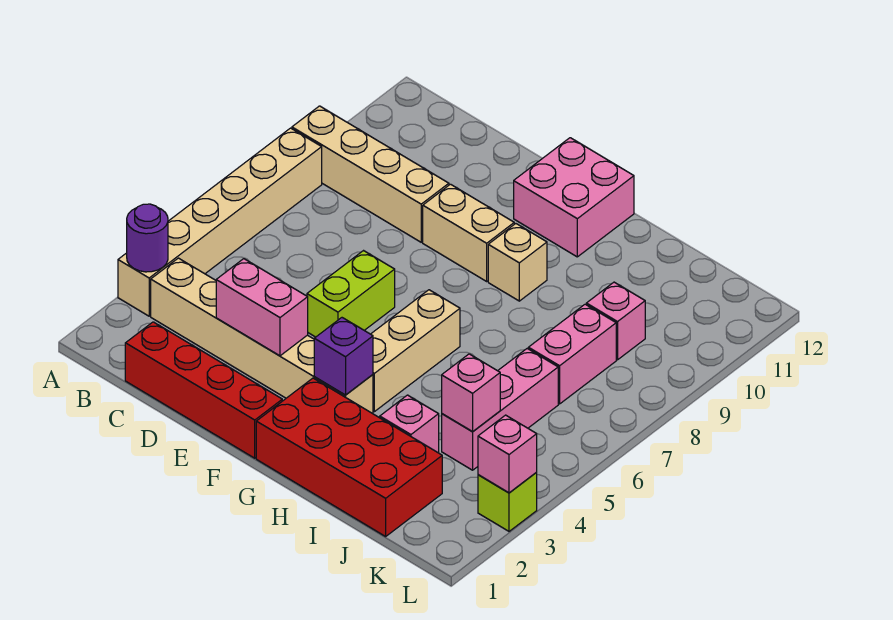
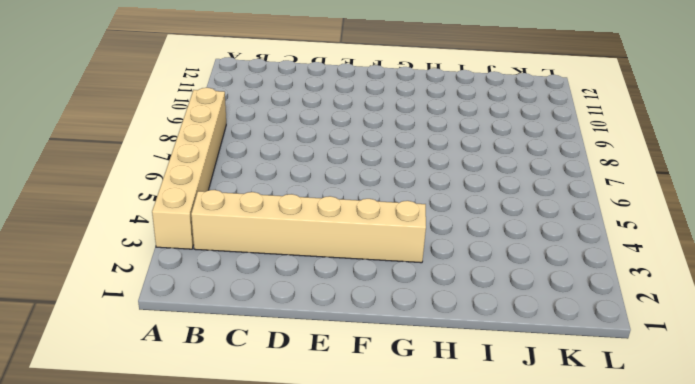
none -> tan 1x4 brick [292,106,449,242]
none -> red 1x4 brick [125,322,282,458]
none -> lime 1x2 brick [307,251,395,337]

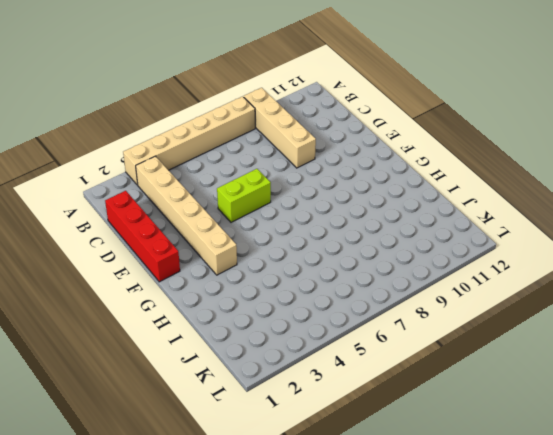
none -> tan 1x2 brick [423,184,514,281]
none -> pink 2x2 brick [514,138,634,257]
none -> red 2x4 brick [256,378,442,536]

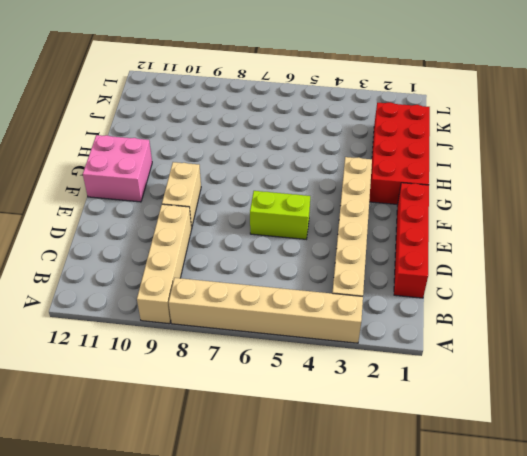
none -> tan 1x3 brick [371,290,460,412]
none -> tan 1x1 brick [488,224,547,301]
none -> pink 1x1 brick [380,395,439,452]

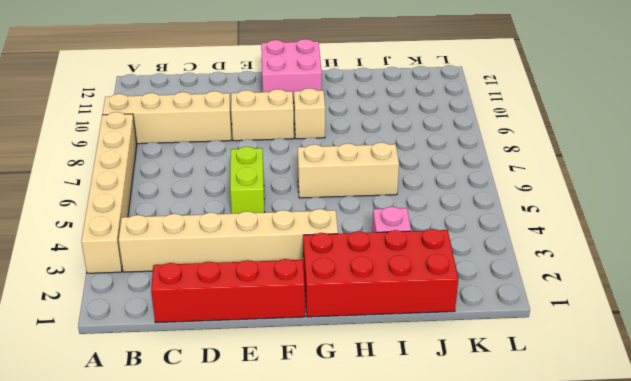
tan 1x3 brick [298,142,399,198] -> tan 1x3 brick turned to [371,290,460,412]
none -> pink 1x3 brick [442,349,558,470]
none -> pink 1x2 brick [528,304,616,404]
none -> pink 1x1 brick [586,282,645,360]

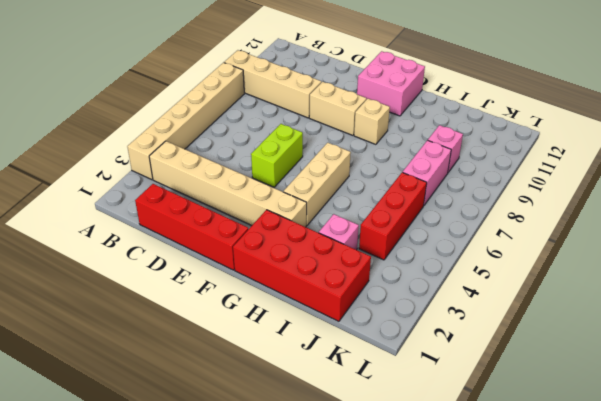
red 1x3 brick [359,172,427,260] -> pink 1x3 brick [442,349,558,470]
none -> lime 1x1 brick [478,473,537,531]
none -> purple 1x1 round brick [127,204,168,272]
none -> pink 1x2 brick [216,259,308,356]

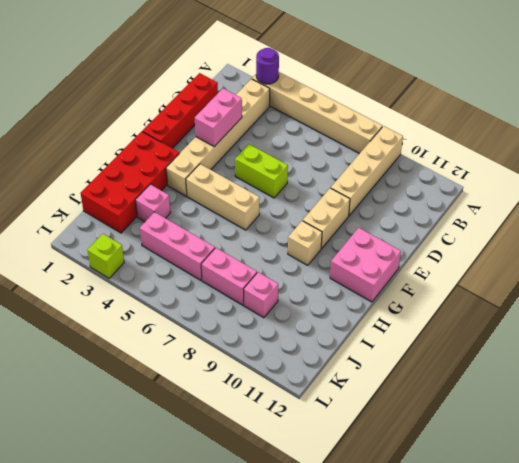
none -> purple 1x1 brick [314,318,373,395]
none -> pink 1x1 brick [442,354,500,431]
none -> pink 1x1 brick [478,415,537,493]

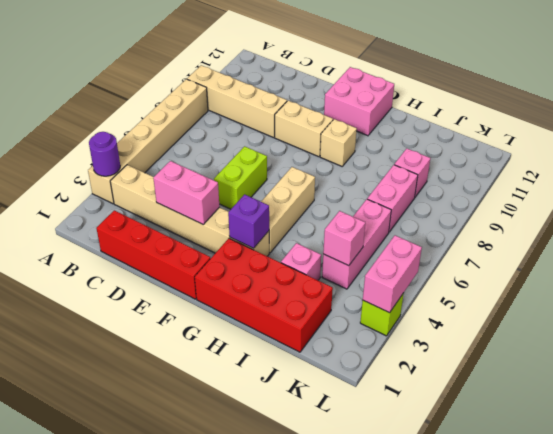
pink 1x2 brick [363,235,422,313] -> pink 1x1 brick [478,415,537,493]

